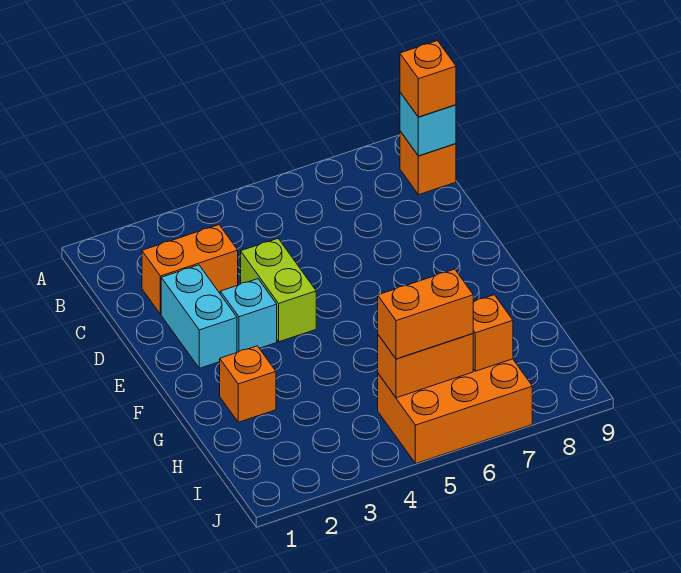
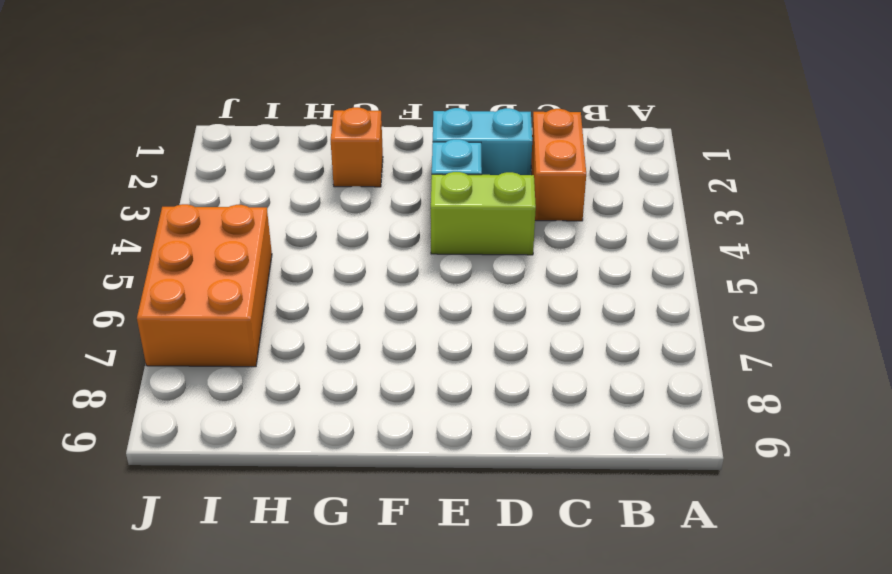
none -> orange 1x1 brick [400,131,456,195]
none -> cyan 1x1 brick [400,92,456,156]
none -> orange 1x2 brick [378,334,473,398]

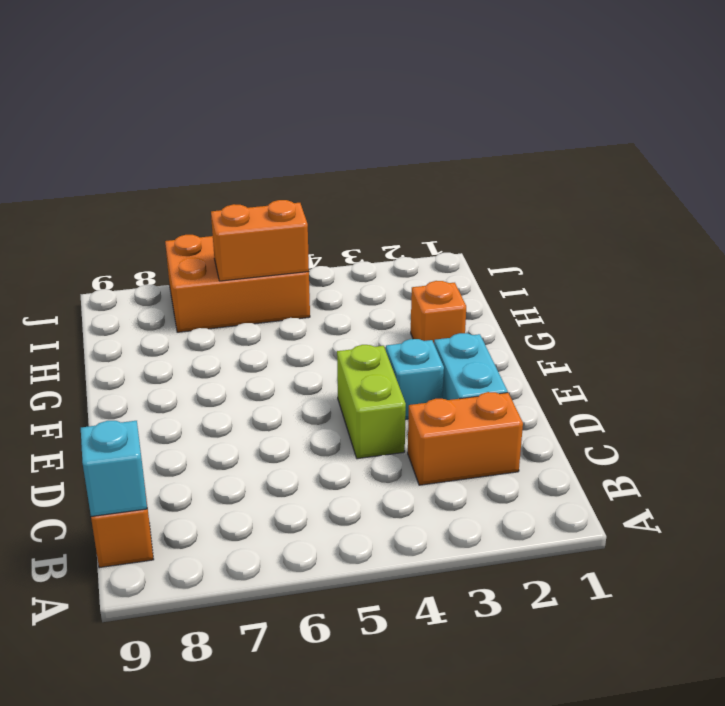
none -> orange 1x1 brick [473,295,513,371]
none -> orange 1x1 brick [400,41,456,117]
none -> orange 1x2 brick [378,269,473,359]

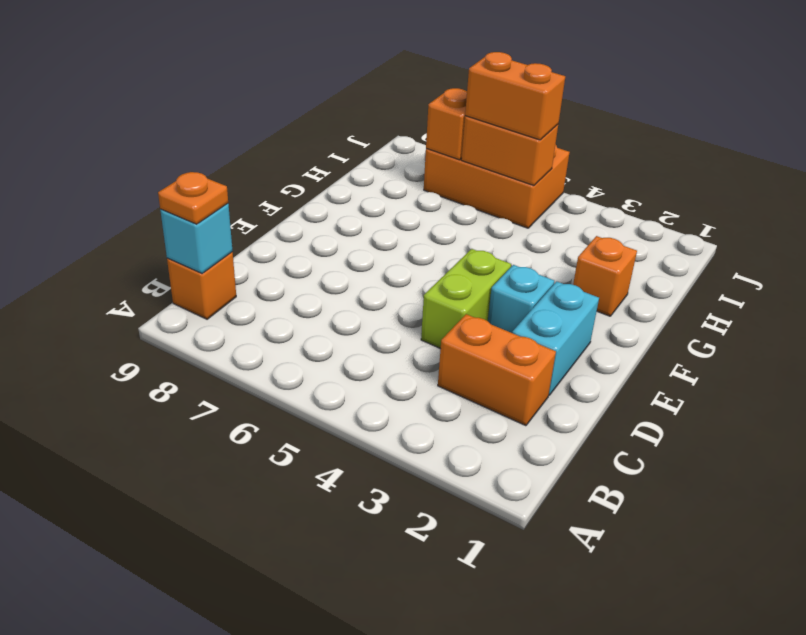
orange 1x1 plate [158,172,228,224] -> orange 1x1 brick [400,41,456,117]

